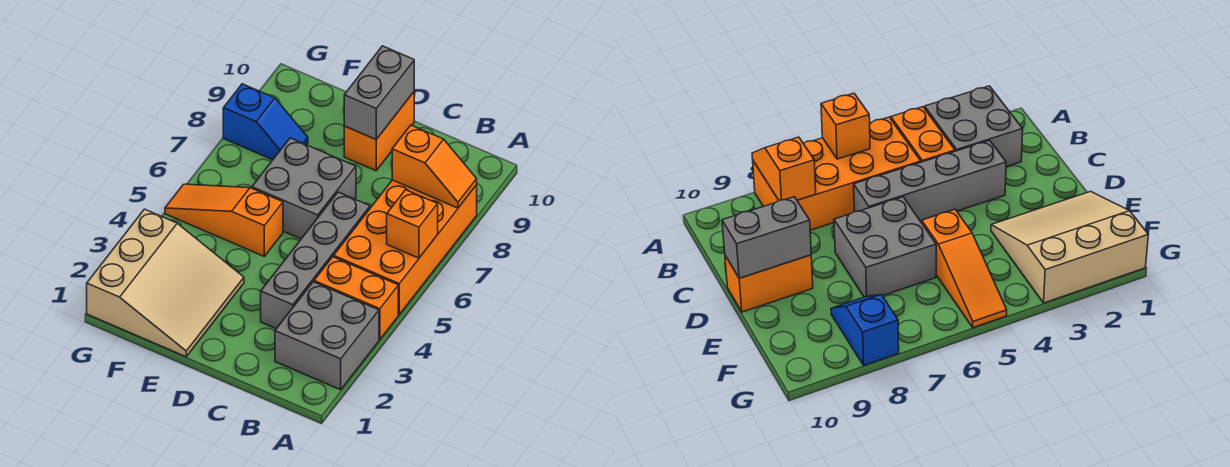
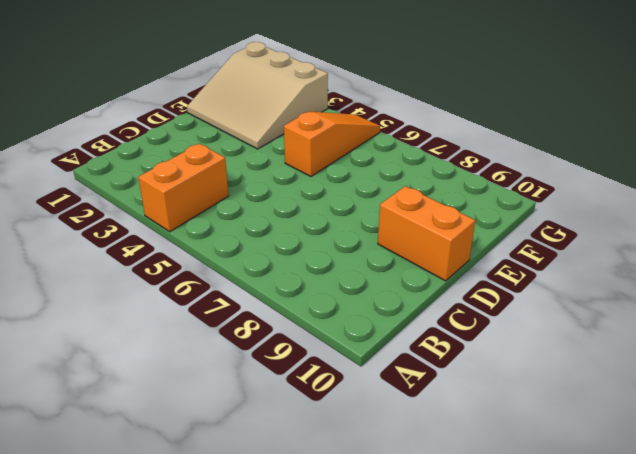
none -> grey 2x2 brick [275,282,379,390]
none -> orange 2x4 brick [334,180,477,314]
none -> grey 1x4 brick [261,192,370,329]

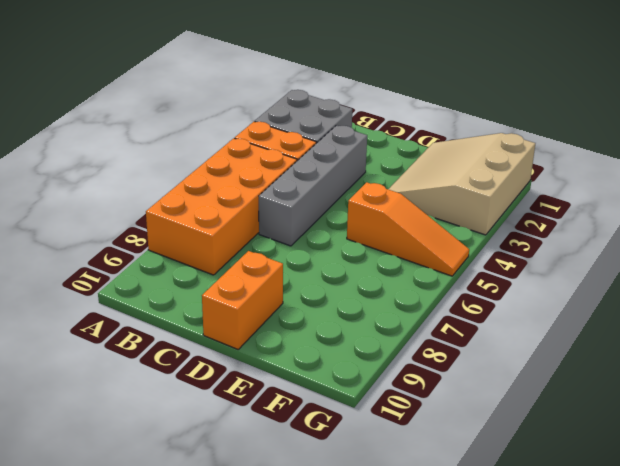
none -> grey 2x2 brick [252,138,356,239]
none -> blue 1x2 slope [223,84,308,160]
none -> orange 1x1 brick [387,190,438,258]

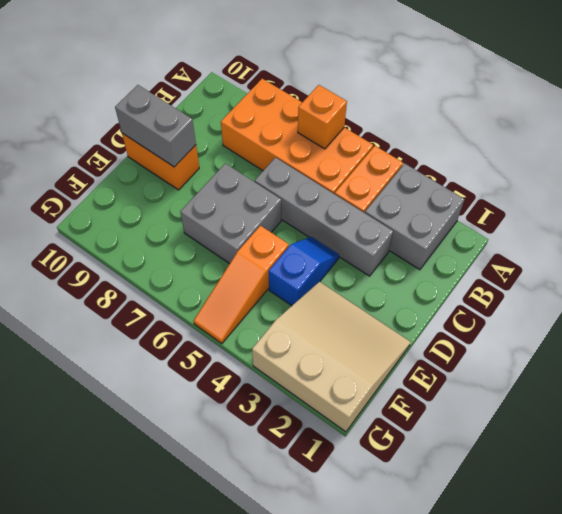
blue 1x2 slope [269,237,339,306] -> blue 1x2 slope moved to [223,84,308,160]
none -> orange 1x2 slope [392,125,477,208]

